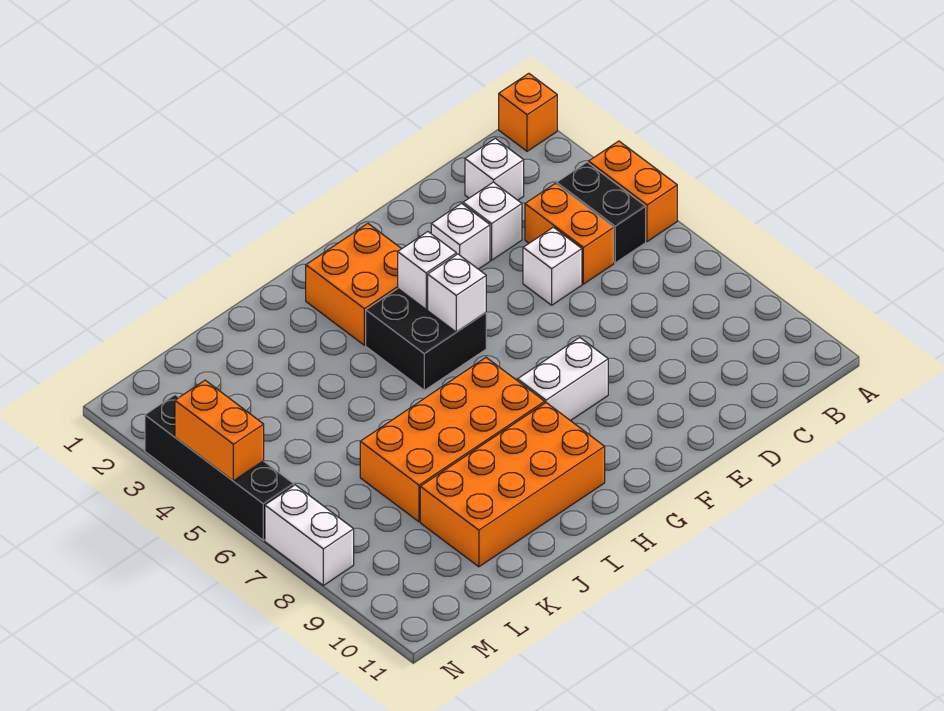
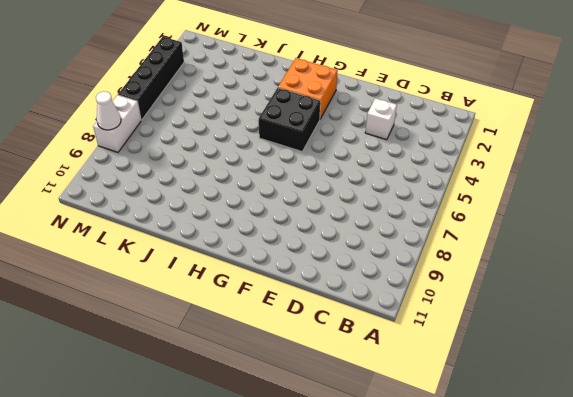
white 1x1 cone [96,91,121,130] -> none
none -> orange 1x1 brick [499,73,557,151]
none -> orange 1x2 brick [589,141,677,242]
none -> black 1x2 brick [557,162,646,263]

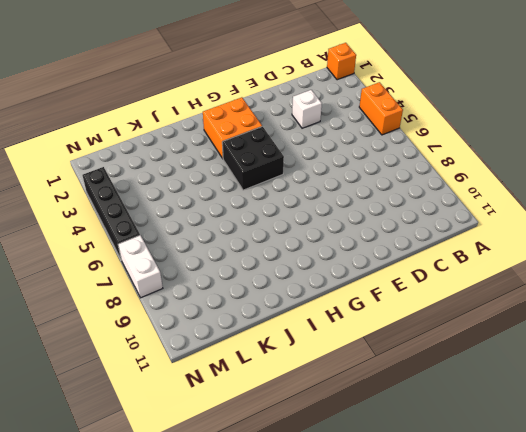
none -> black 1x2 brick [557,162,646,263]
none -> white 1x1 brick [465,138,524,200]
none -> orange 1x2 brick [525,184,614,284]

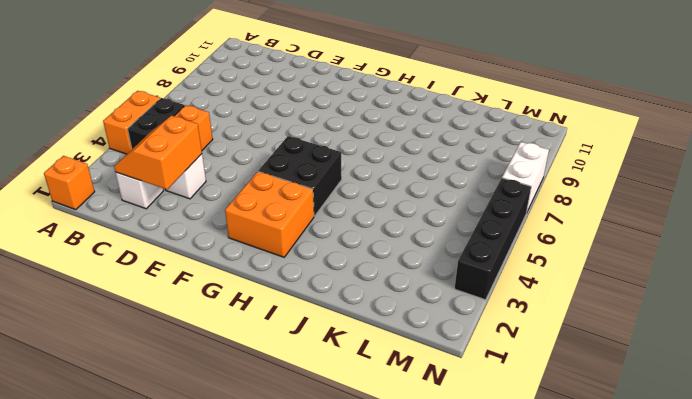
orange 2x2 slope [114,116,202,189] -> none
none -> white 1x1 brick [523,227,582,305]
none -> white 1x1 brick [431,204,490,269]
none -> white 1x2 brick [518,337,608,421]

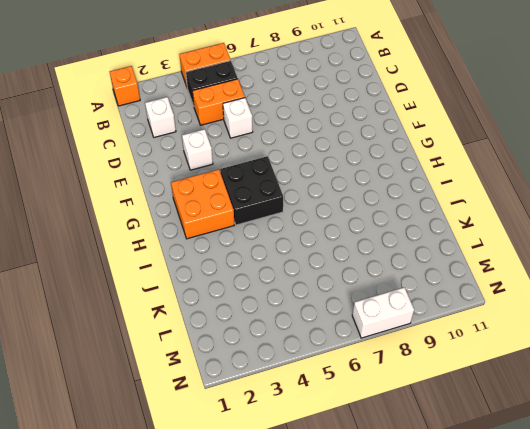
none -> white 1x1 brick [463,182,522,260]
none -> white 1x2 brick [518,337,608,421]
none -> orange 2x4 brick [360,358,545,522]

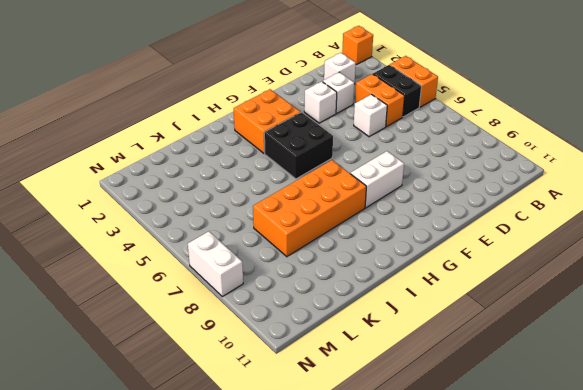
none -> orange 2x4 brick [420,403,605,567]
none -> black 1x4 brick [145,395,294,540]
none -> white 1x1 brick [398,232,456,309]

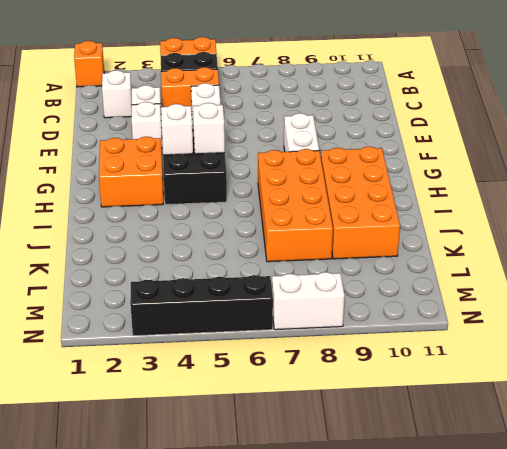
none -> orange 1x2 brick [175,380,264,481]

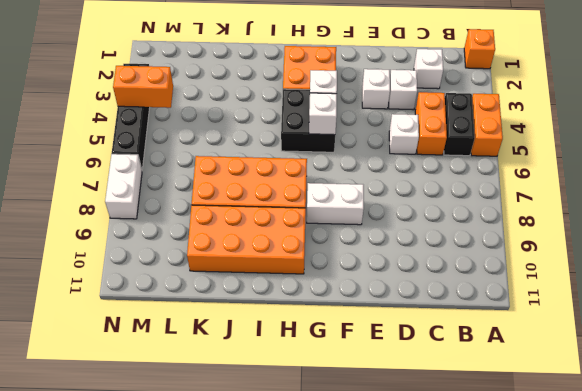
orange 1x2 brick [113,66,173,108] -> orange 1x2 brick turned to [175,380,264,481]

